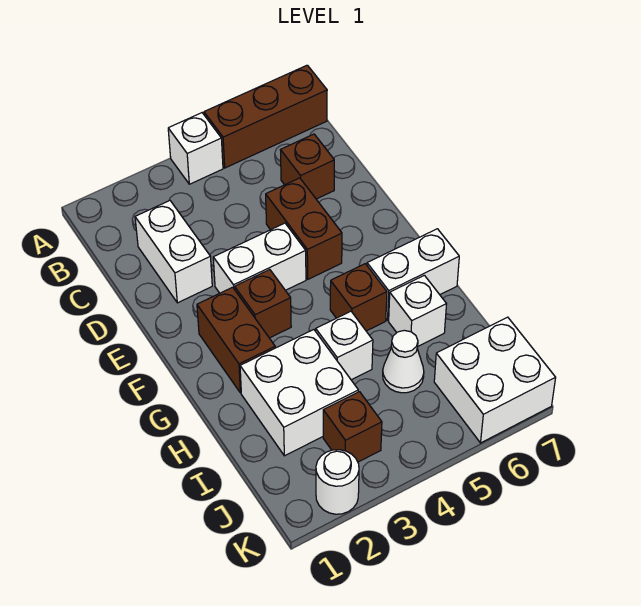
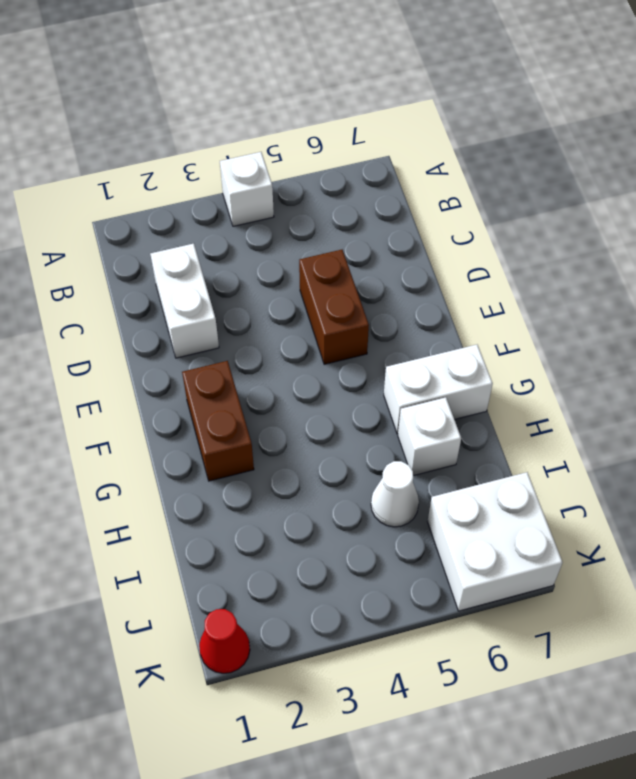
red 1x1 cone [199,609,250,673] -> none
none -> brown 1x3 brick [204,65,327,168]
none -> brown 1x1 brick [280,134,334,199]
none -> white 1x2 brick [213,223,306,293]

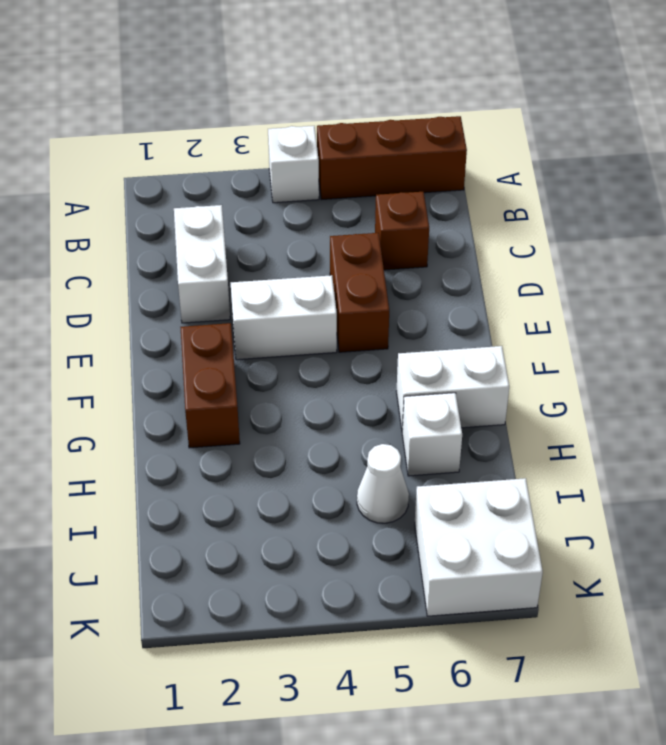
none -> brown 1x1 brick [235,270,291,338]
none -> brown 1x1 brick [330,264,387,331]
none -> white 2x2 brick [240,330,358,456]

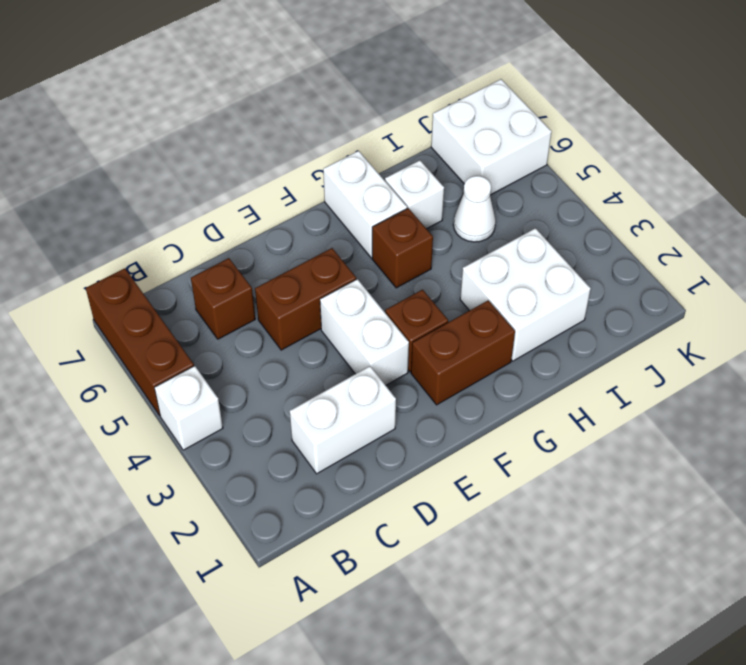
none -> white 1x1 brick [316,311,373,380]
none -> brown 1x1 brick [323,392,382,462]
none -> white 1x1 round brick [316,450,359,514]

